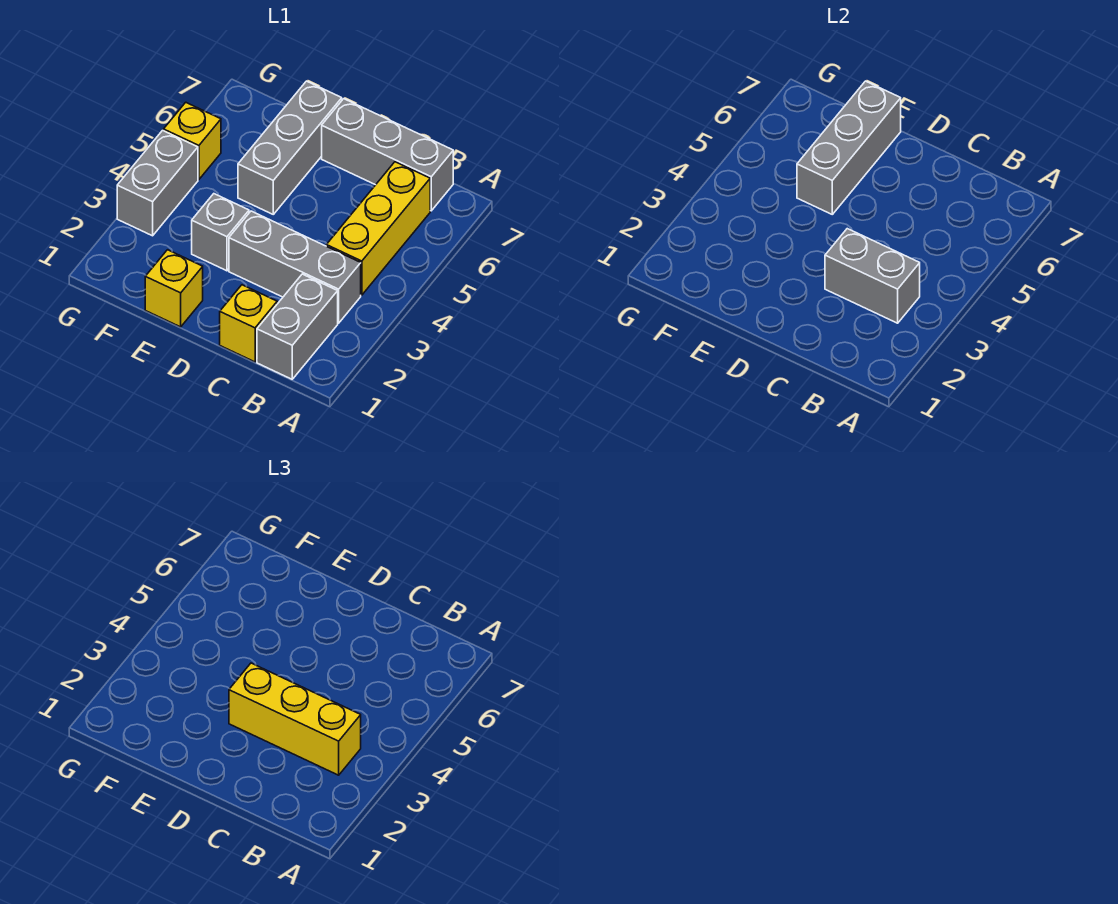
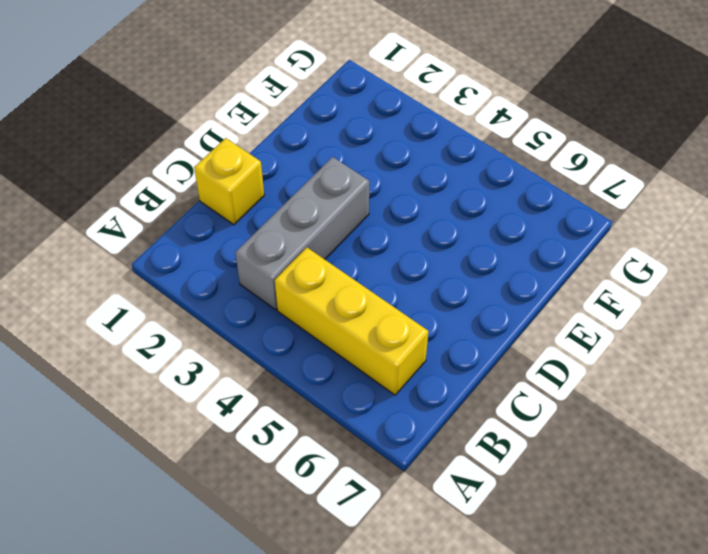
none -> grey 1x2 brick [257,274,338,379]
none -> grey 1x3 brick [322,99,453,211]
none -> yellow 1x1 brick [145,250,203,327]

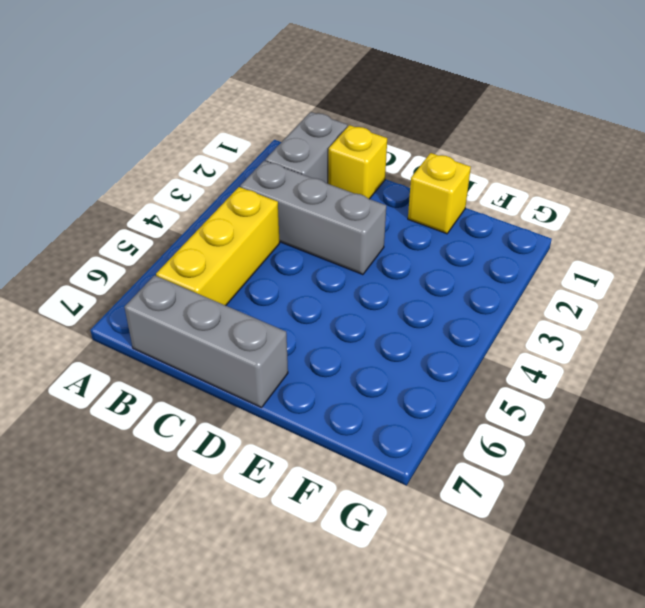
none -> grey 1x1 brick [192,194,249,271]
none -> grey 1x3 brick [238,81,342,214]
none -> grey 1x2 brick [117,131,198,236]

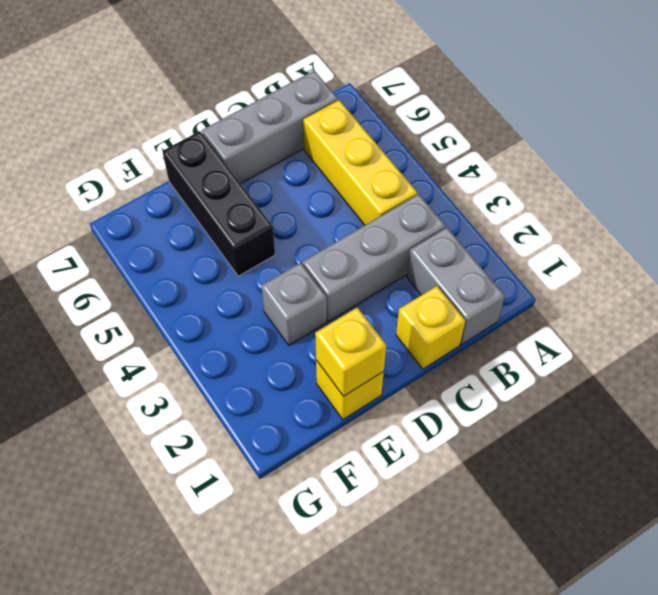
yellow 1x1 brick [315,308,386,396] -> yellow 1x1 brick moved to [164,102,221,180]
black 1x3 brick [162,131,275,276] -> grey 1x3 brick [238,81,342,214]
none -> grey 1x2 brick [117,131,198,236]
none -> grey 1x2 brick [825,229,920,323]
none -> grey 1x3 brick [797,81,901,214]

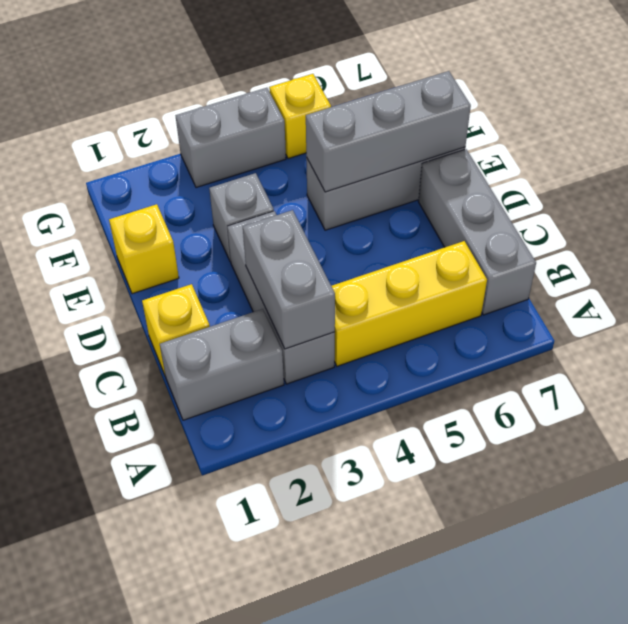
none -> yellow 1x3 brick [229,663,361,775]

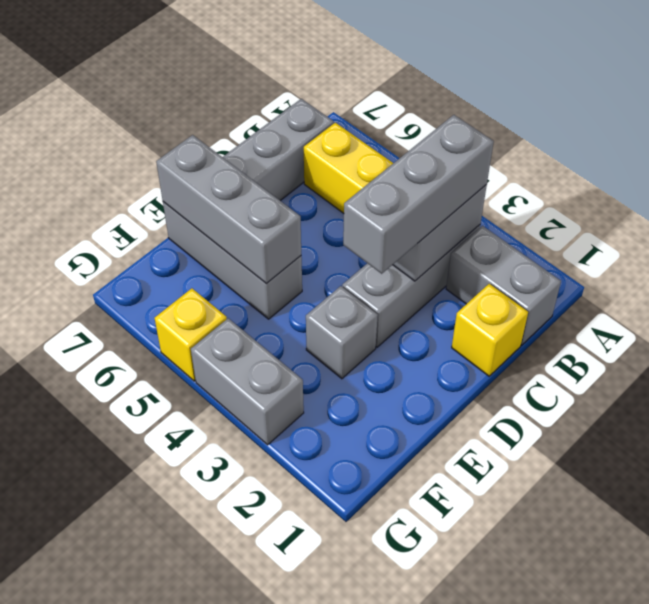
grey 1x3 brick [343,115,494,274] -> yellow 1x3 brick [229,663,361,775]
none -> yellow 1x1 brick [145,250,203,327]

